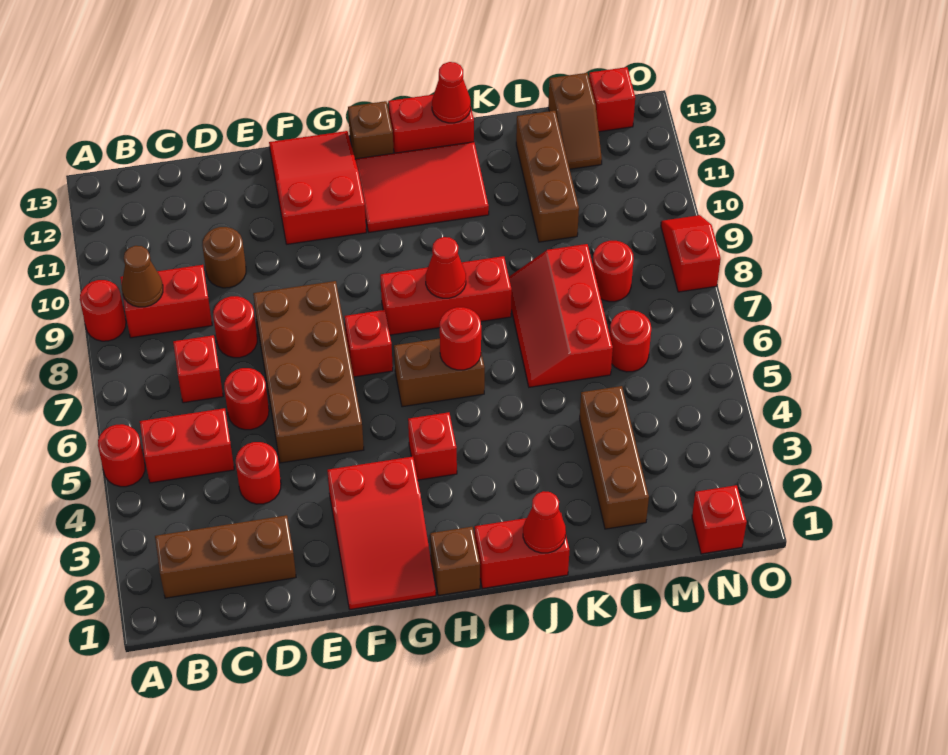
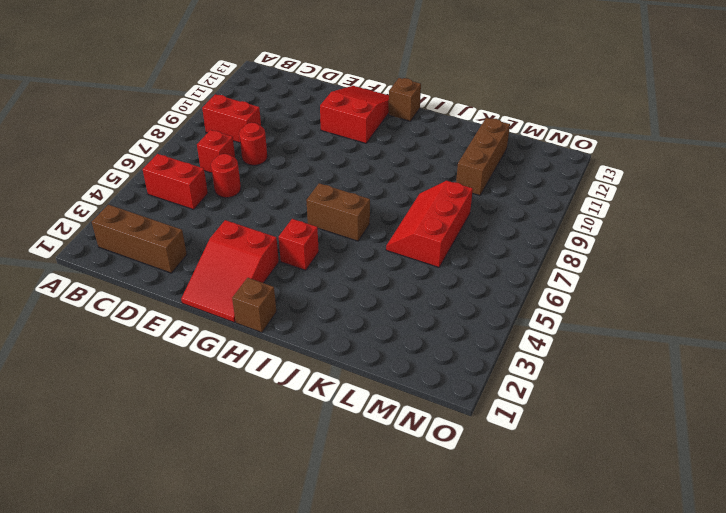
none -> red 1x1 round brick [98,424,145,487]
none -> red 1x1 round brick [80,280,126,341]
none -> red 1x1 round brick [236,442,281,504]
none -> brown 1x1 round brick [202,227,246,288]

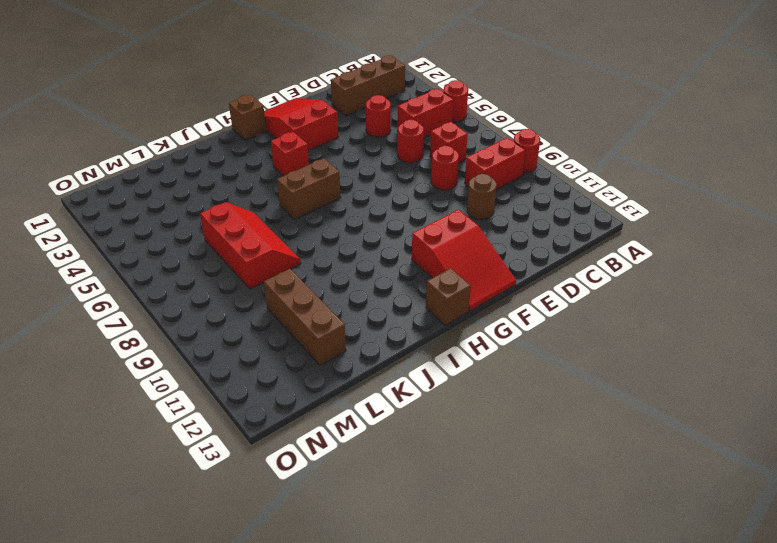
none -> brown 2x4 brick [253,281,364,463]
none -> red 1x1 brick [345,310,393,377]
none -> red 1x3 brick [380,256,512,335]
none -> red 2x3 tile [355,142,489,232]

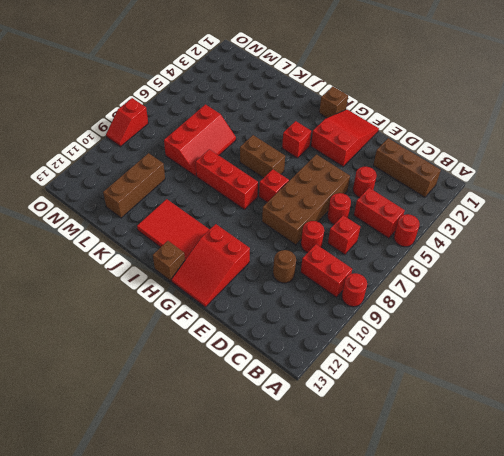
none -> red 1x2 brick [475,514,570,589]
none -> red 1x2 brick [388,95,474,153]
none -> brown 1x3 brick [580,386,649,529]
none -> red 1x1 round brick [610,310,651,372]

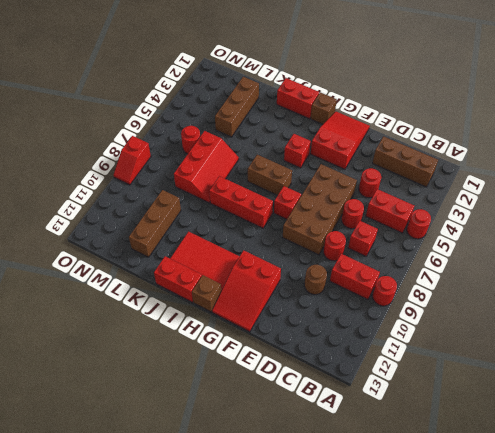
none -> red 1x1 round brick [593,241,634,302]
none -> brown 1x2 slope [548,73,602,169]
none -> red 1x1 brick [692,485,747,554]
none -> red 1x1 brick [589,67,635,132]

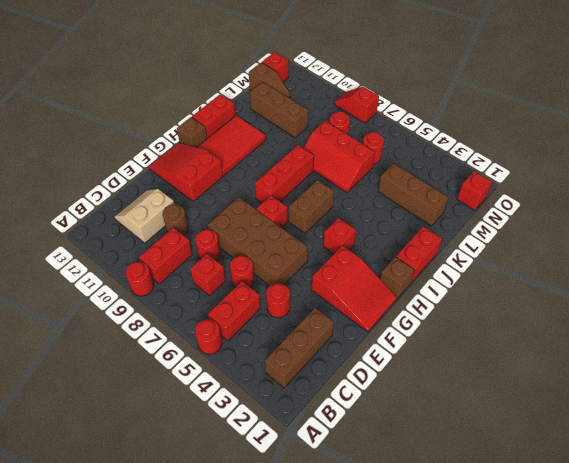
tan 2x2 slope [115,189,174,243] -> none
none -> brown 1x1 cone [122,246,163,307]
none -> red 1x1 round brick [440,307,481,370]
none -> red 1x1 cone [426,237,466,298]
none -> red 1x1 cone [523,491,566,553]

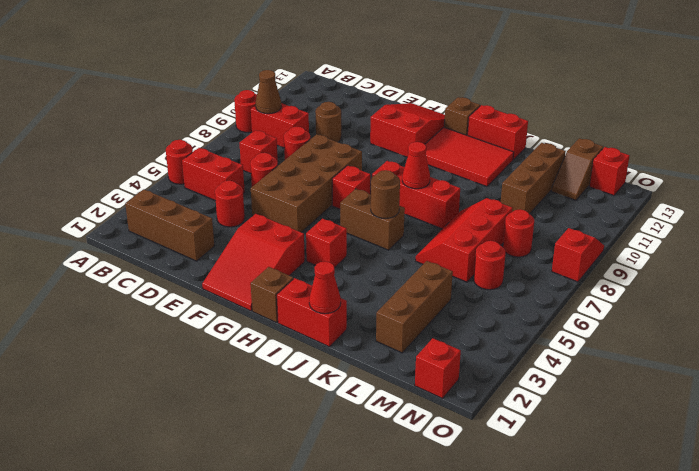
brown 1x1 round brick [371,170,400,219] -> red 1x1 round brick [440,307,481,370]
none -> red 1x1 cone [432,62,471,123]

